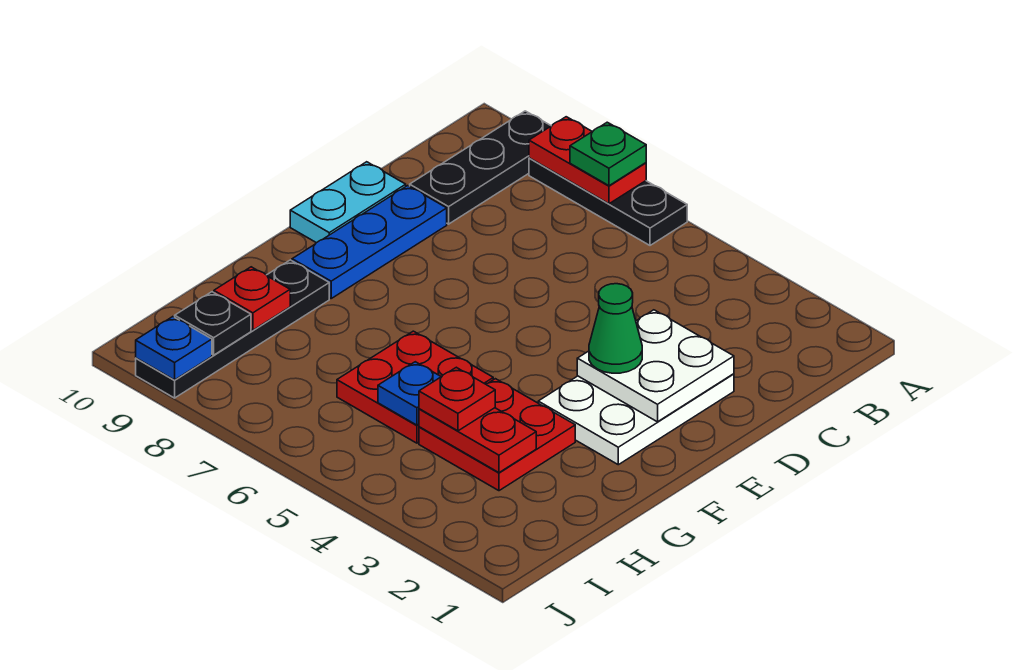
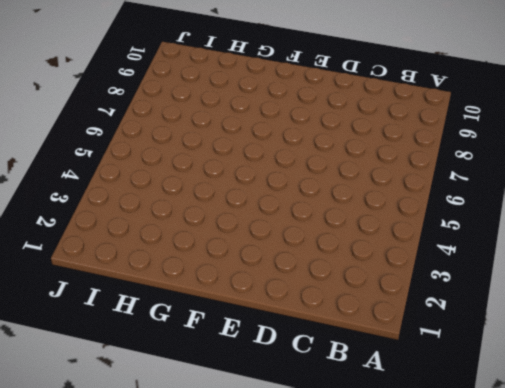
none -> black 1x3 plate [529,158,687,245]
none -> black 1x3 plate [410,111,551,224]
none -> white 2x3 plate [538,374,734,465]

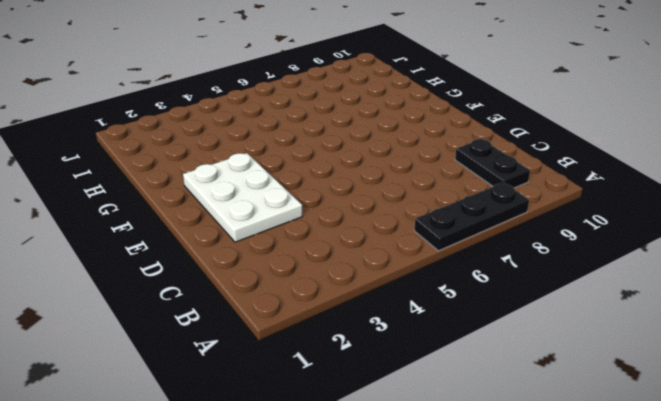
black 1x2 plate [455,139,530,188] -> black 1x3 plate [410,111,551,224]
none -> blue 1x3 plate [292,186,447,298]
none -> cyan 1x2 plate [290,162,406,243]
none -> red 2x2 plate [419,379,575,491]

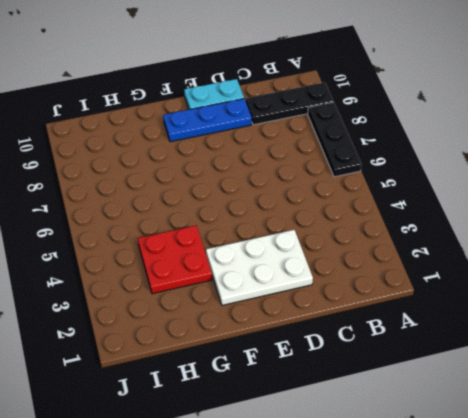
none -> red 2x2 plate [337,331,493,443]
none -> black 1x4 plate [136,260,329,398]
none -> red 1x2 plate [529,117,646,204]

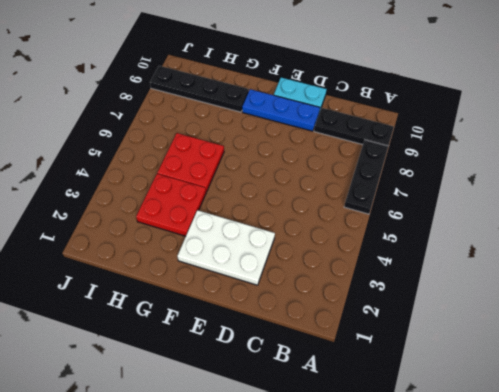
none -> red 1x2 plate [529,117,646,204]
none -> white 2x2 plate [577,310,734,422]
none -> red 1x2 plate [419,408,536,473]

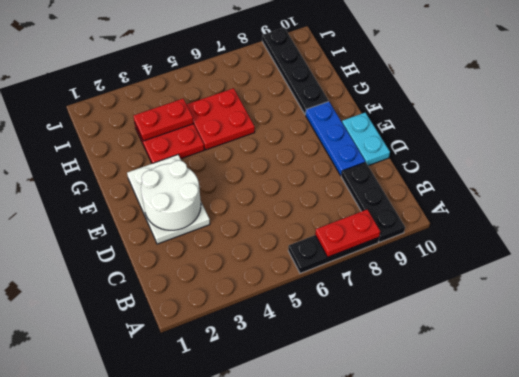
white 2x2 round brick [141,160,201,230] -> white 2x2 plate [577,310,734,422]
none -> blue 1x1 plate [378,362,441,425]
none -> red 1x1 plate [214,267,290,330]
none -> black 1x1 plate [175,292,251,355]

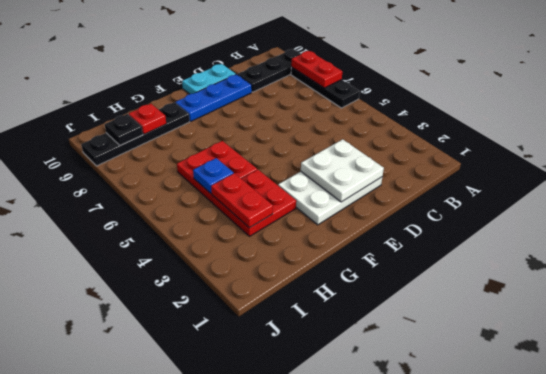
none -> blue 1x1 plate [136,317,212,380]
none -> green 1x1 plate [570,122,646,186]
none -> green 1x1 cone [589,284,642,373]

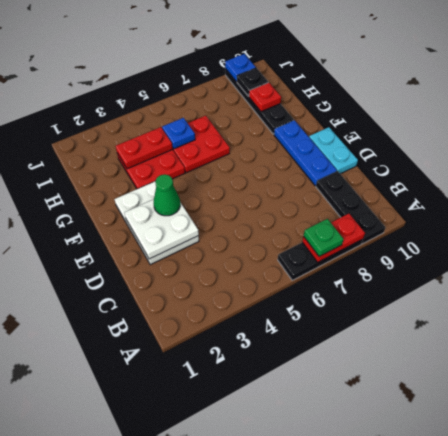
none -> red 1x1 plate [419,367,495,431]

